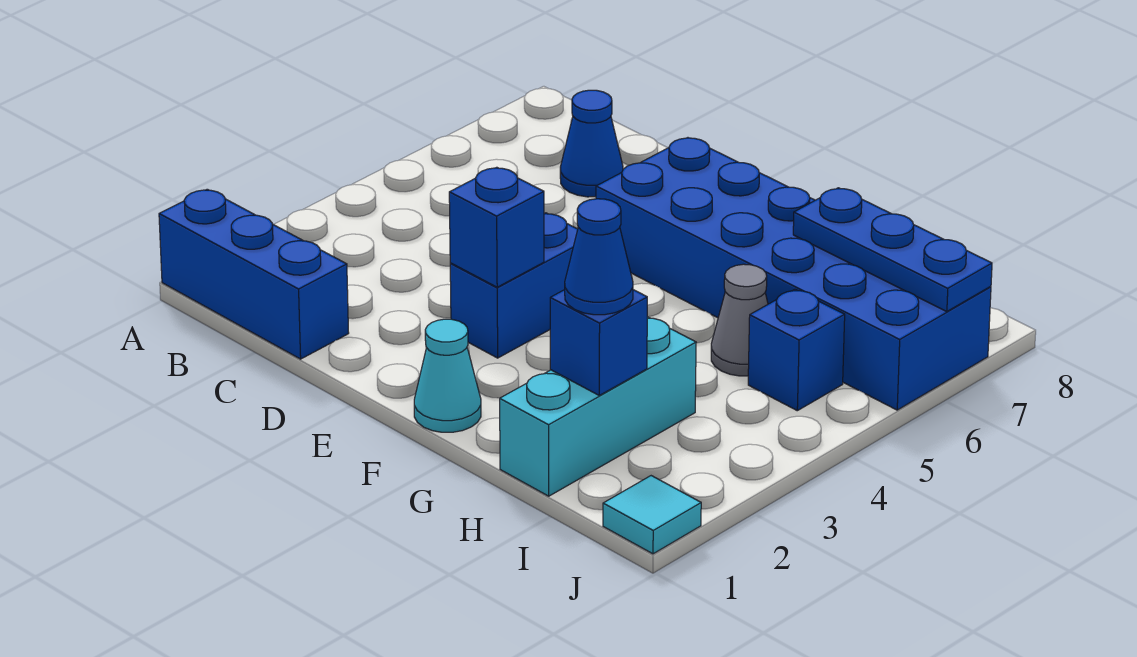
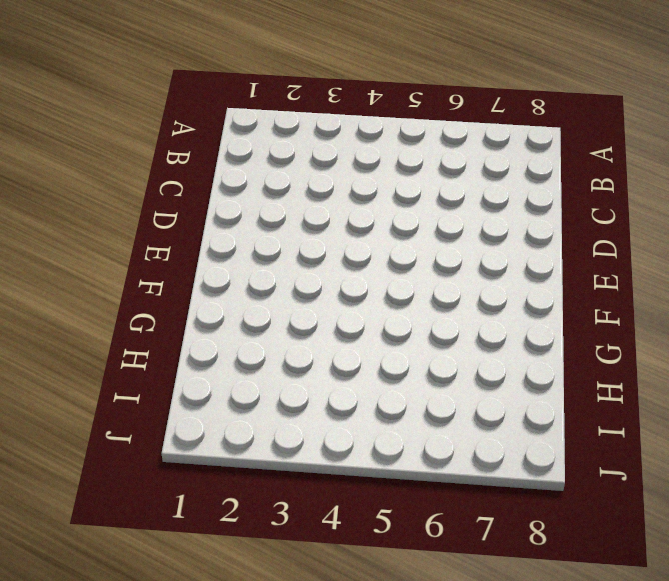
none -> blue 1x3 brick [159,189,349,359]
none -> blue 1x1 cone [560,90,623,197]
none -> blue 1x2 brick [450,213,578,358]

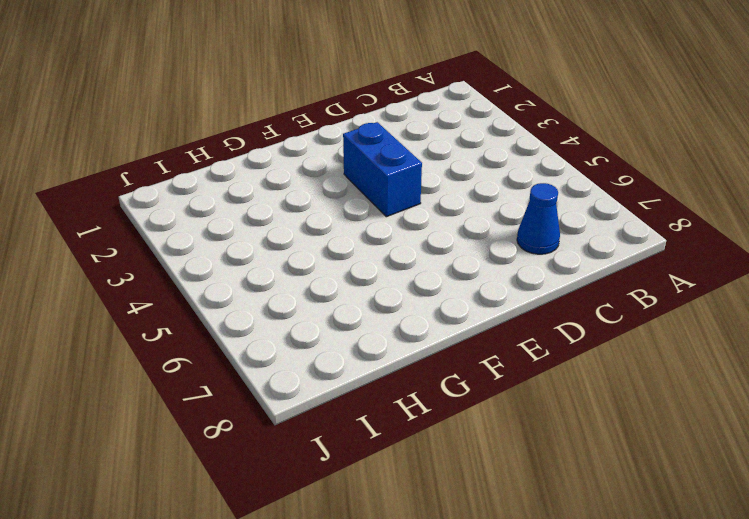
none -> blue 1x3 brick [159,189,349,359]
none -> blue 2x6 brick [596,138,991,410]
none -> cyan 1x1 cone [414,319,481,432]

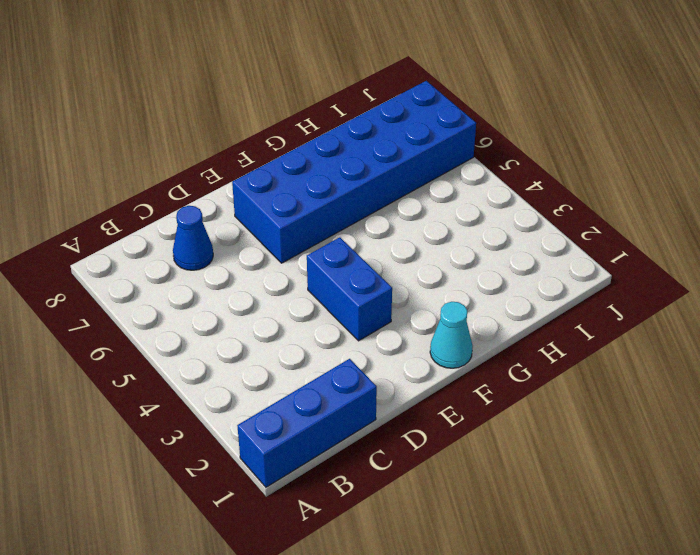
none -> cyan 1x3 brick [500,317,696,496]
none -> grey 1x1 cone [711,264,768,376]
none -> blue 1x1 brick [748,289,845,411]

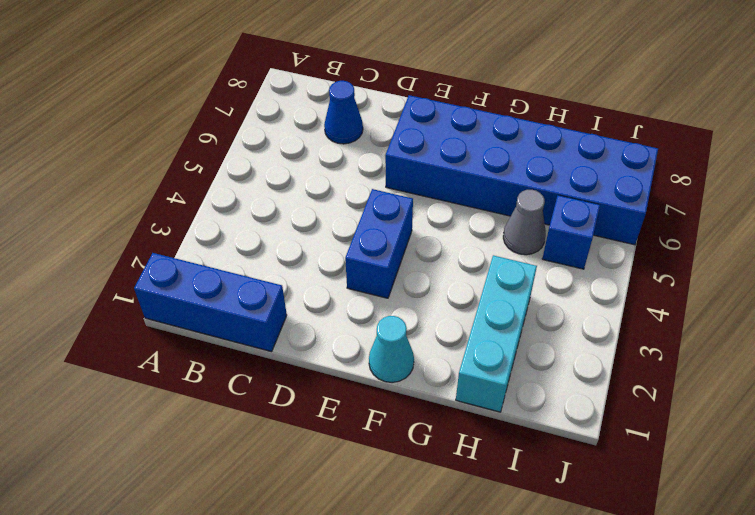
none -> cyan 1x1 tile [603,476,701,554]
none -> blue 1x1 brick [449,167,544,287]
none -> blue 1x1 brick [550,290,647,395]

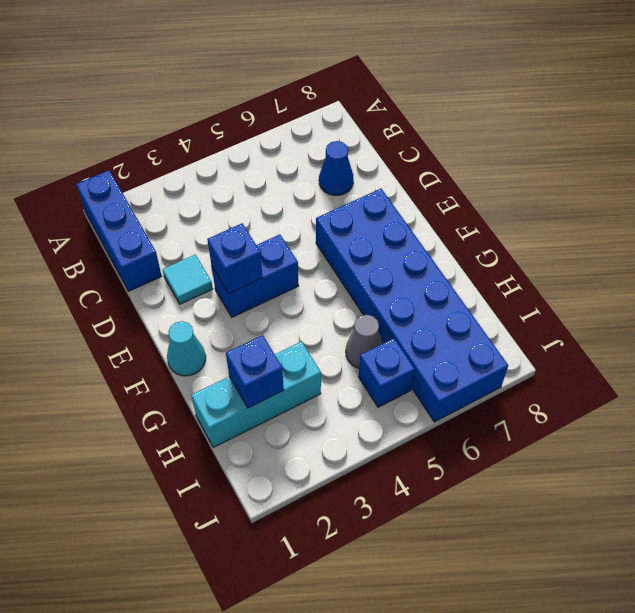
cyan 1x1 tile [163,255,213,304] -> cyan 1x1 tile moved to [603,476,701,554]
none -> blue 1x3 plate [793,188,992,312]
none -> blue 1x1 cone [565,199,633,315]

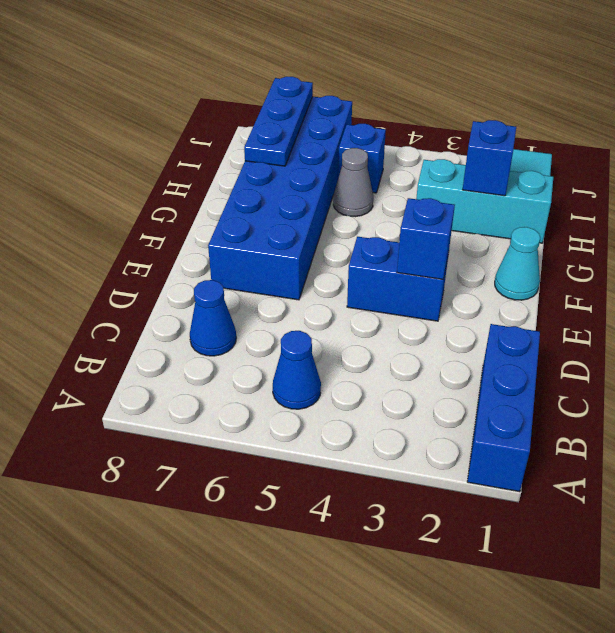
blue 1x1 cone [273,331,321,409] -> blue 1x1 cone moved to [565,199,633,315]

